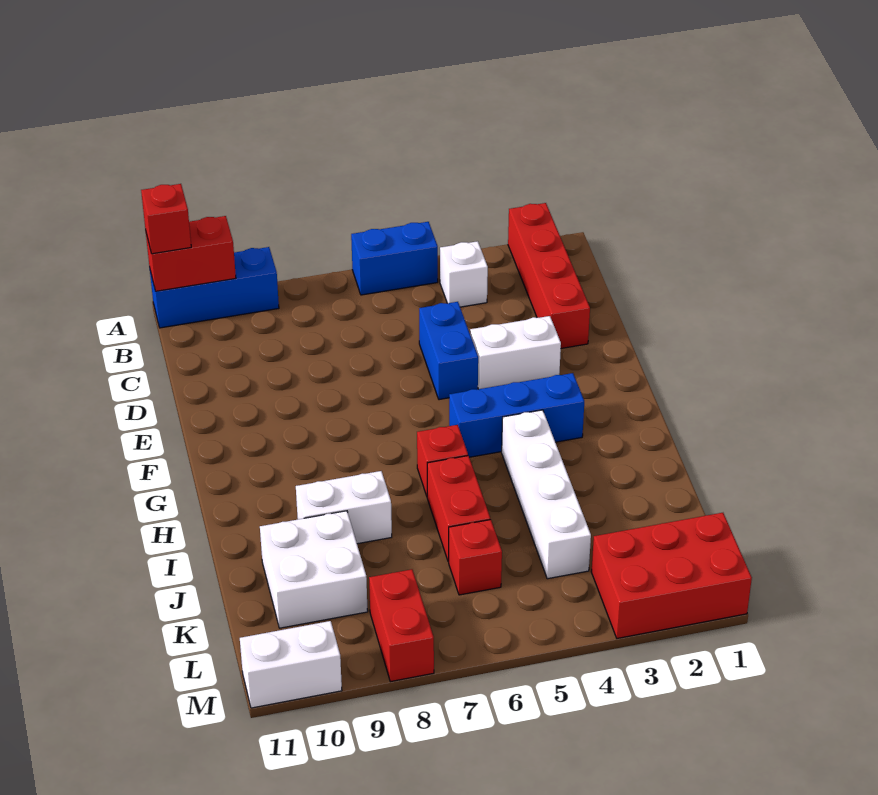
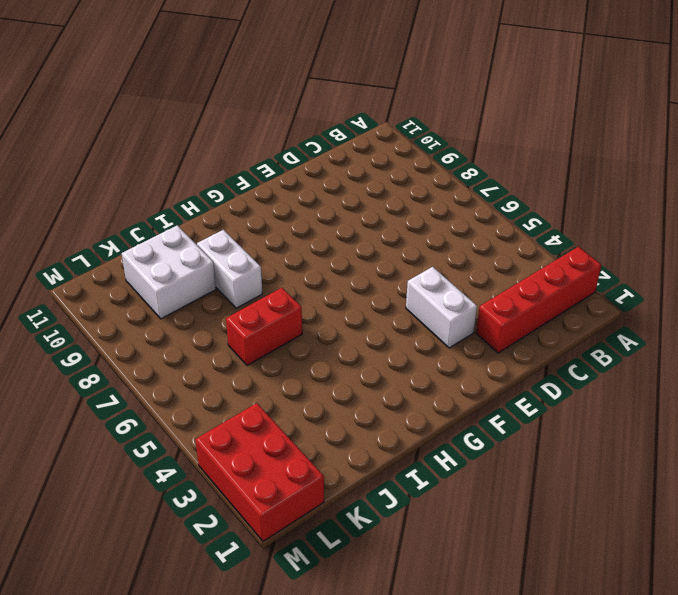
none -> blue 1x2 brick [351,222,438,295]
none -> blue 1x3 brick [150,247,279,328]
none -> white 1x1 brick [440,241,488,307]

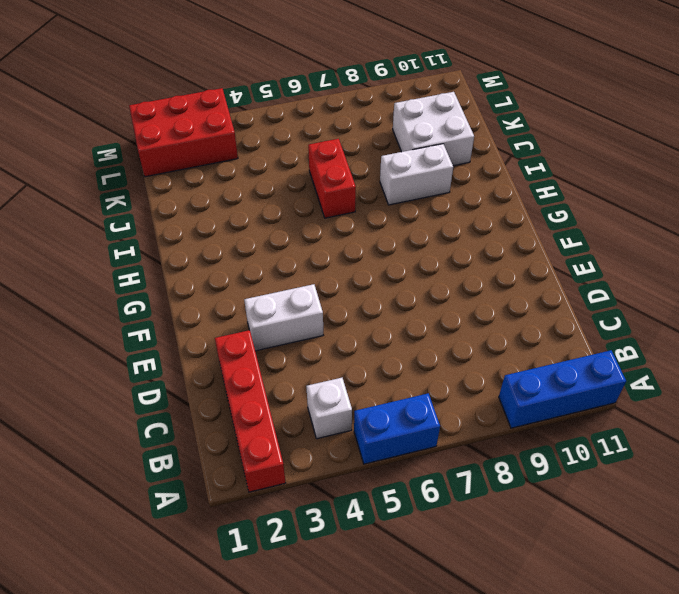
none -> blue 1x2 brick [419,302,478,400]
none -> blue 1x3 brick [449,373,584,457]
none -> white 1x4 brick [502,410,591,579]

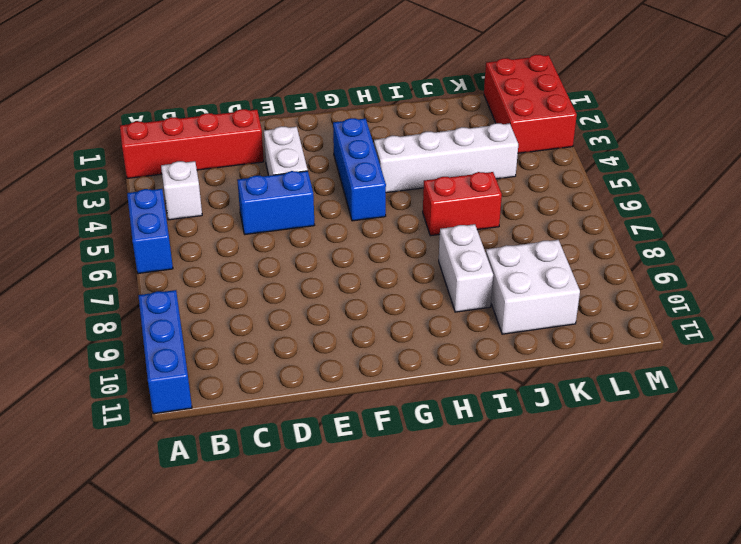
none -> red 1x1 brick [417,425,468,496]
none -> red 1x1 brick [449,520,502,595]
none -> red 1x2 brick [369,569,434,682]

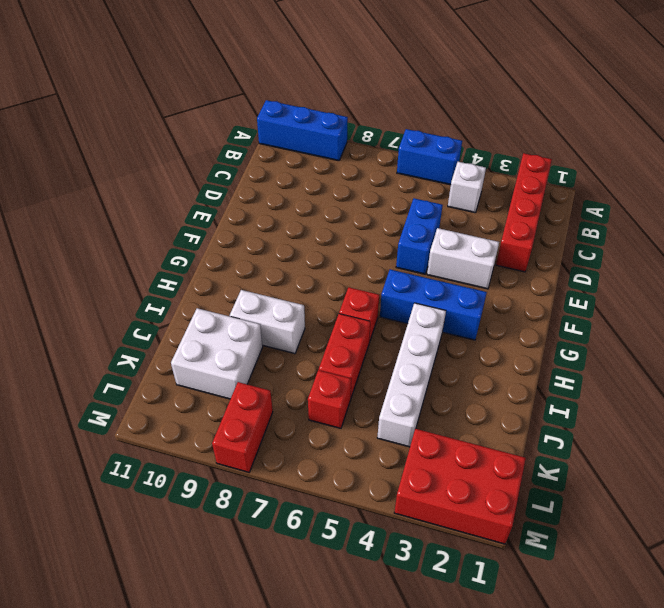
none -> white 1x2 brick [240,621,342,708]
none -> red 1x2 brick [146,216,236,291]
none -> red 1x1 brick [141,184,191,254]

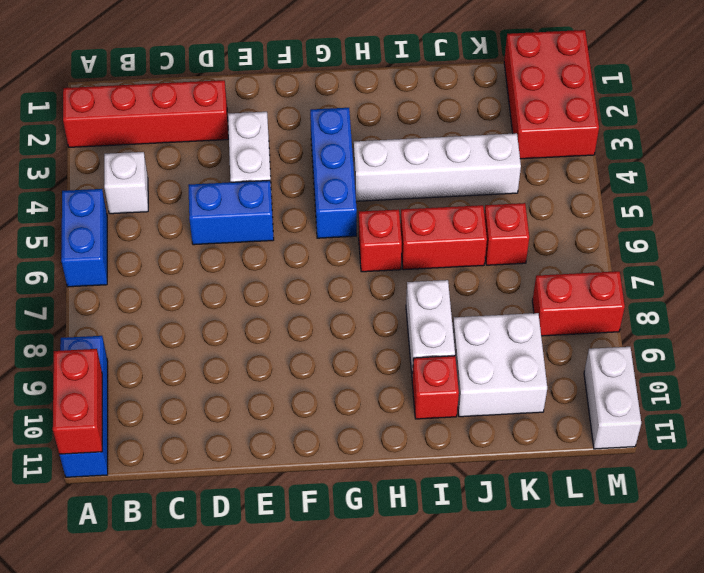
red 1x1 brick [412,356,459,419] -> red 1x1 brick moved to [141,184,191,254]

